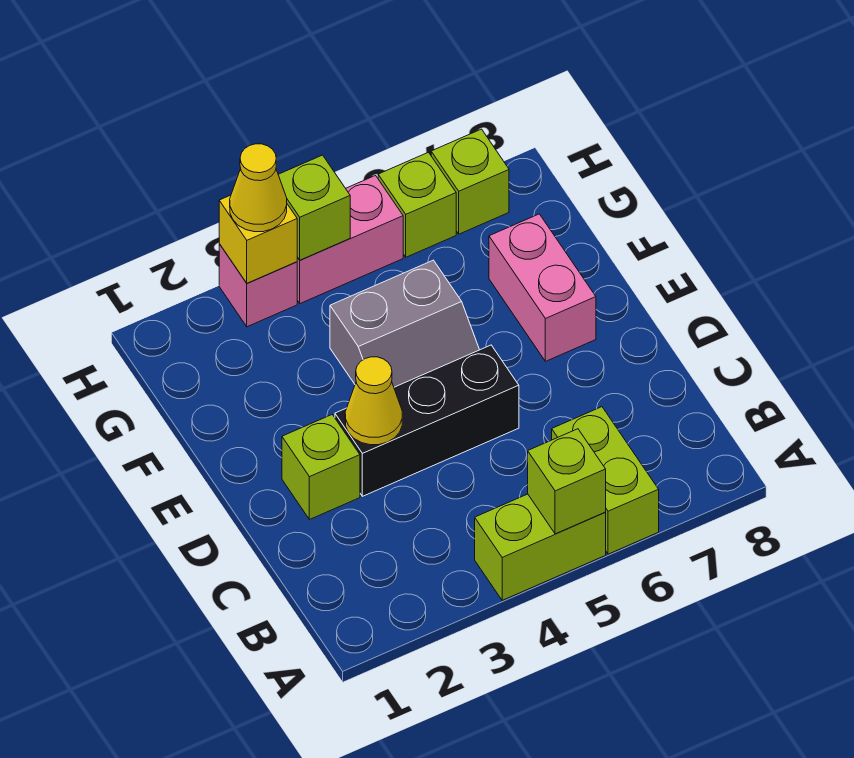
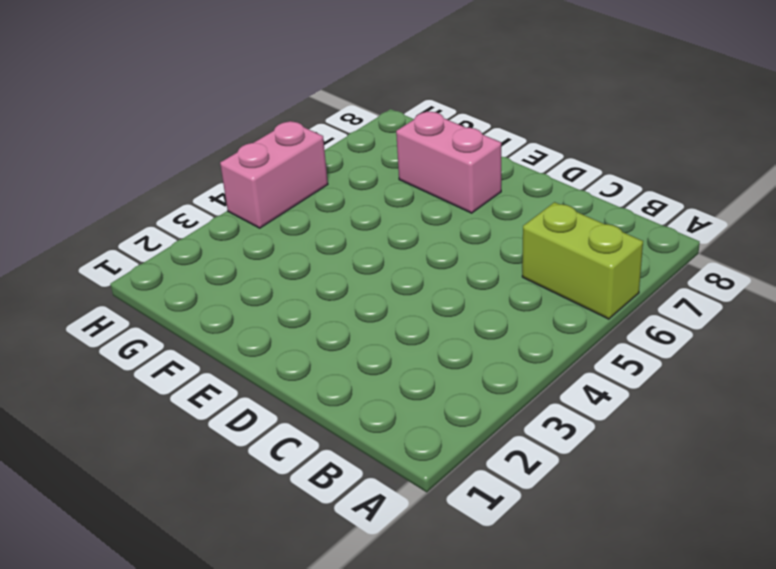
none -> lime 1x2 brick [475,494,606,600]
none -> lime 1x1 brick [282,415,360,520]
none -> black 1x3 brick [335,345,519,496]

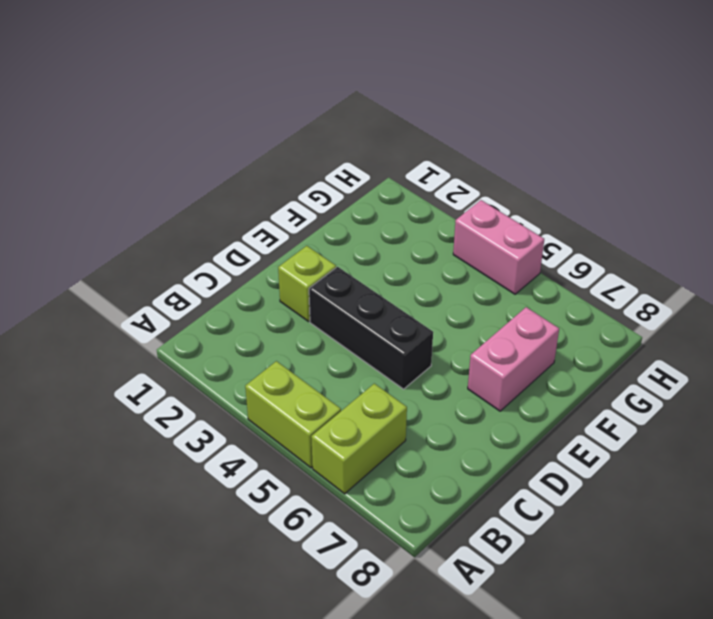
none -> grey 2x2 slope [330,260,479,387]
none -> pink 1x1 brick [219,244,297,327]
none -> lime 1x1 brick [378,152,456,257]

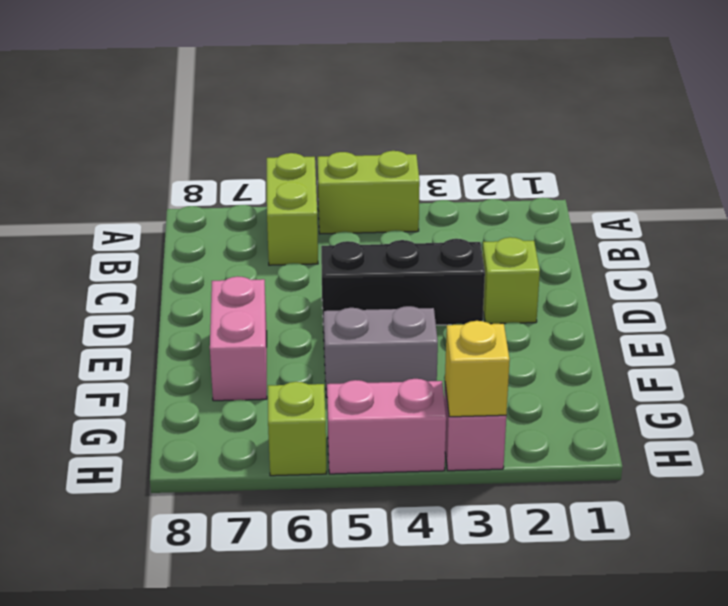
none -> lime 1x1 brick [431,129,509,234]
none -> lime 1x1 brick [528,429,606,534]
none -> yellow 1x1 cone [345,357,402,445]

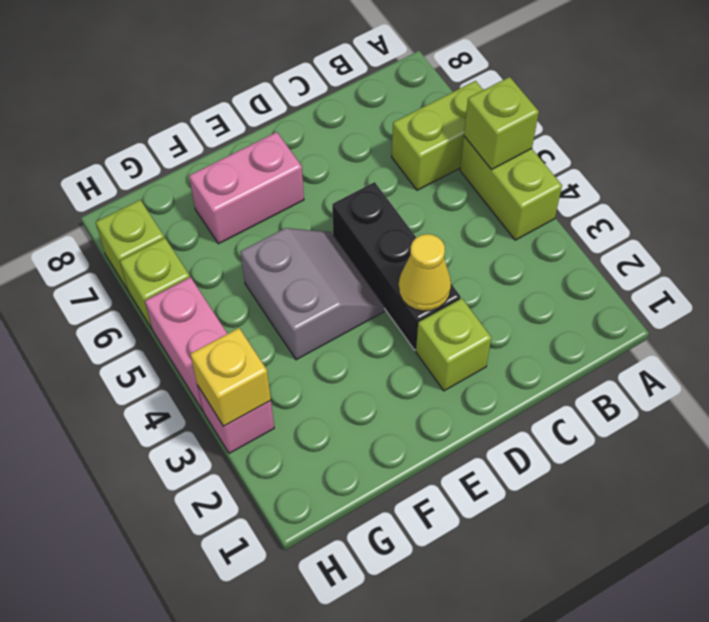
none -> lime 1x1 brick [278,155,350,260]
none -> yellow 1x1 cone [230,144,287,232]

